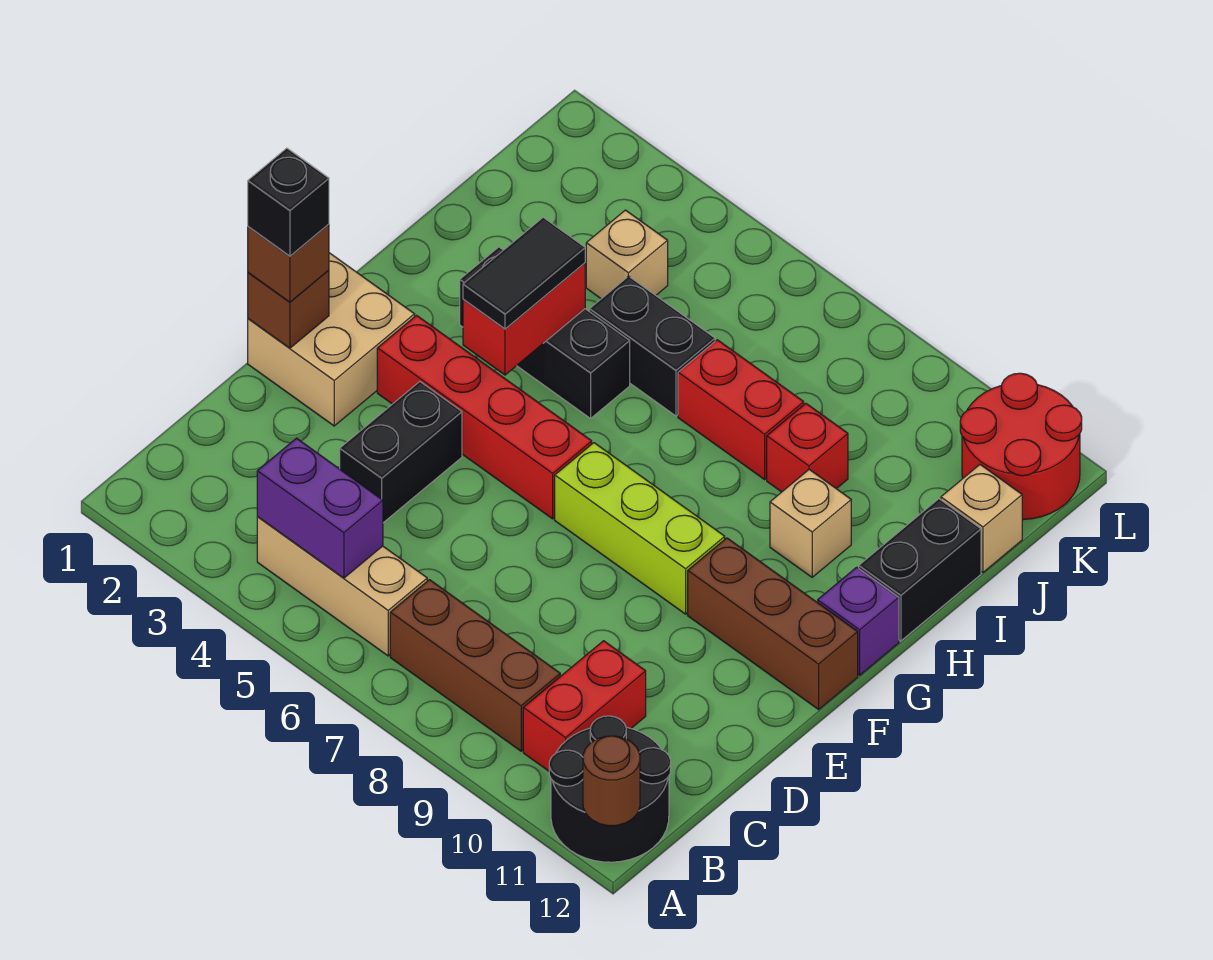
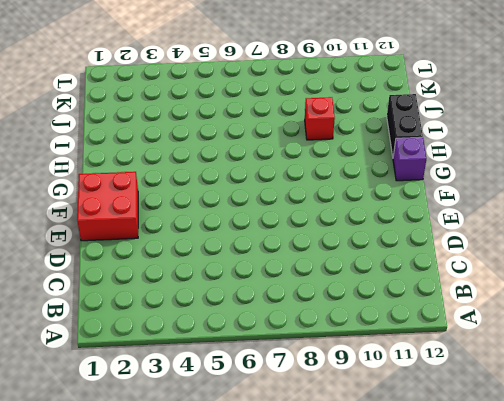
red 2x2 brick [77,172,138,241] -> tan 2x2 brick [248,253,415,426]
none -> black 2x2 round brick [549,716,671,862]
none -> tan 1x3 brick [257,517,427,656]
none -> brown 1x3 brick [390,580,560,751]

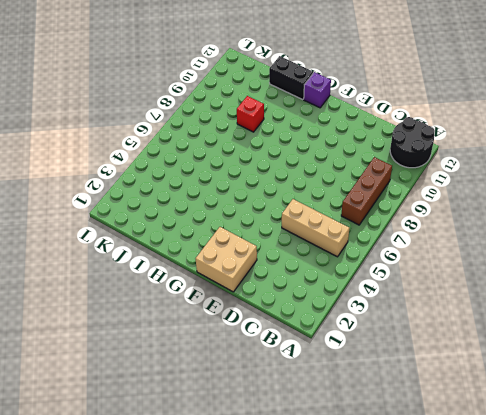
tan 1x3 brick [282,199,349,257] -> tan 1x3 brick turned to [257,517,427,656]
none -> red 1x2 brick [523,641,646,771]
none -> black 1x2 brick [340,382,462,523]
none -> red 1x4 brick [377,315,592,519]

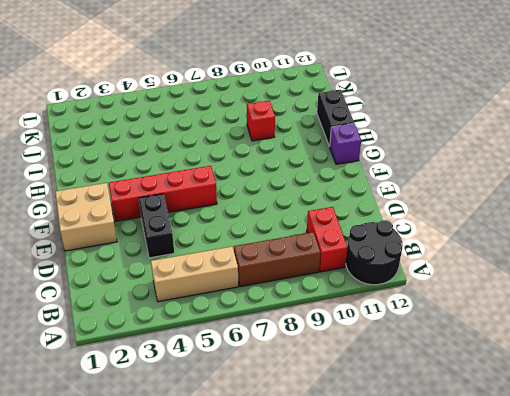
none -> lime 1x3 brick [555,443,725,614]
none -> brown 1x3 brick [688,538,858,709]
none -> black 1x3 brick [460,247,630,418]

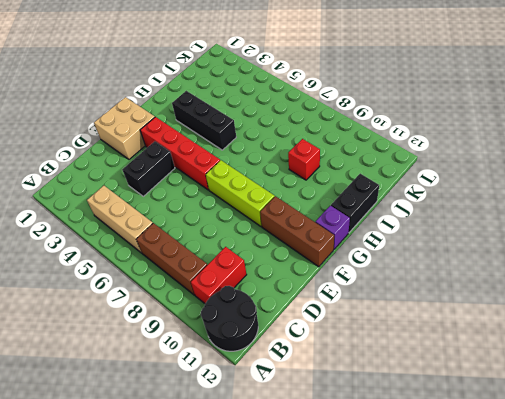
none -> tan 1x1 brick [770,469,851,577]
none -> black 1x2 brick [589,276,715,416]
none -> red 1x2 brick [678,340,804,479]

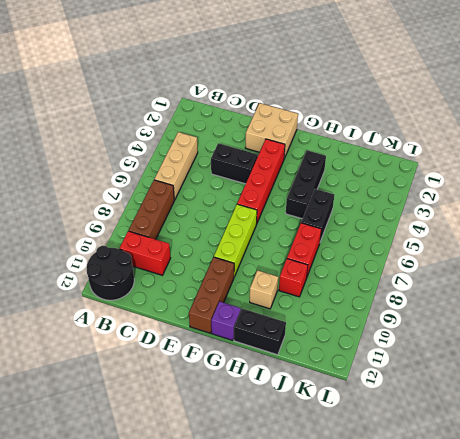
none -> tan 1x1 brick [586,210,668,299]
none -> tan 1x1 brick [941,465,1022,572]
none -> red 2x2 round brick [960,373,1082,520]

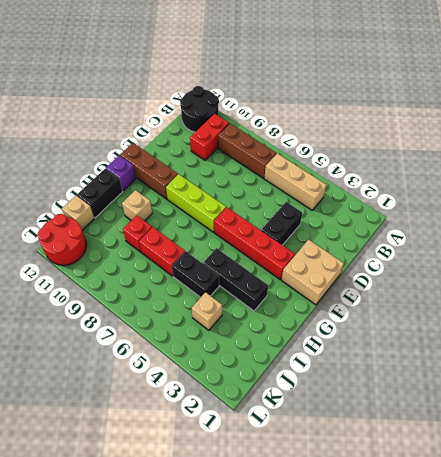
none -> brown 1x1 round brick [583,736,640,826]
none -> purple 1x2 brick [257,438,383,578]
none -> brown 1x1 brick [248,270,329,348]

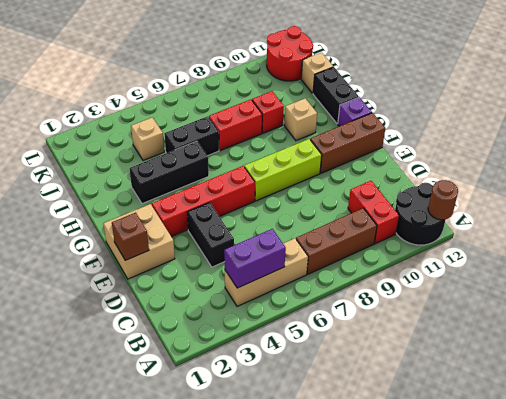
none -> red 1x2 brick [463,263,585,375]
none -> brown 1x1 brick [248,224,329,302]
none -> black 1x2 tile [463,217,585,329]

